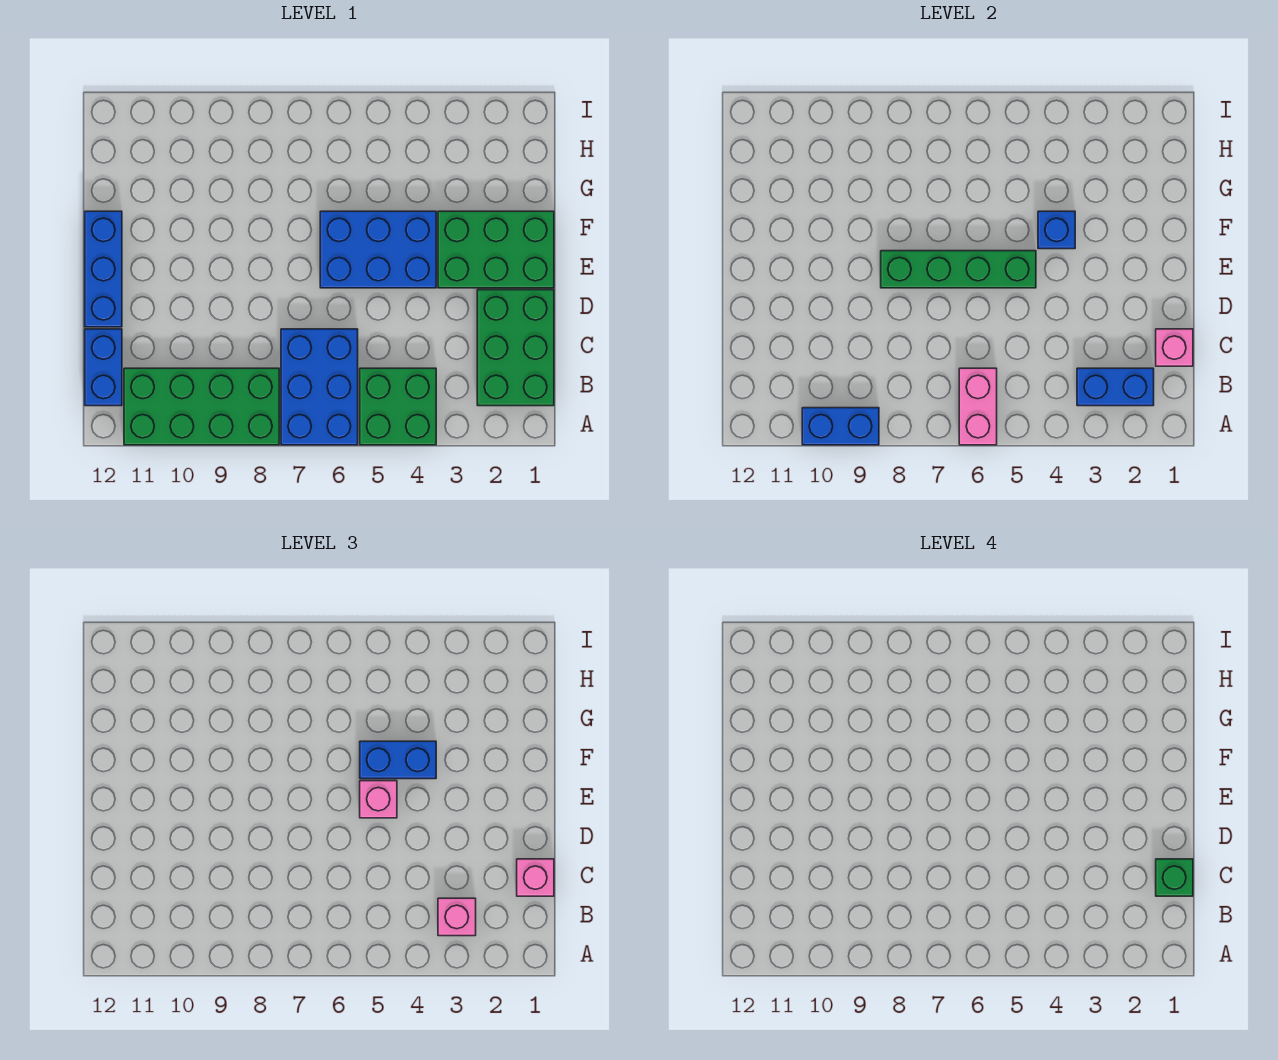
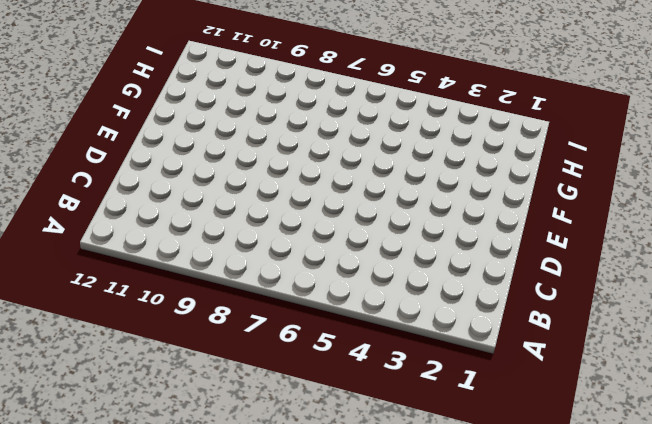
none -> green 2x2 brick [360,368,436,445]
none -> blue 2x3 brick [281,329,358,445]
none -> green 2x4 brick [124,368,279,445]

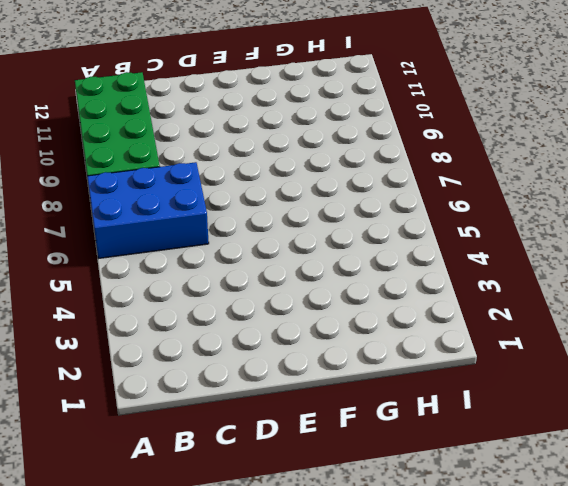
none -> green 2x2 brick [360,368,436,445]
none -> green 2x3 brick [477,290,554,406]
none -> blue 1x2 brick [85,329,122,406]

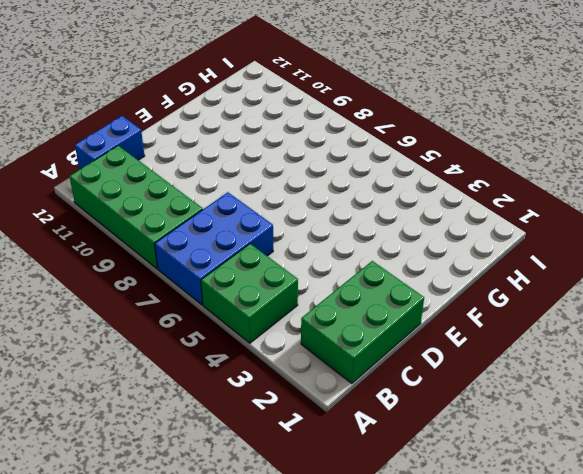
none -> blue 1x3 brick [85,211,122,327]
none -> green 2x3 brick [438,211,554,288]
none -> blue 2x3 brick [320,211,436,288]

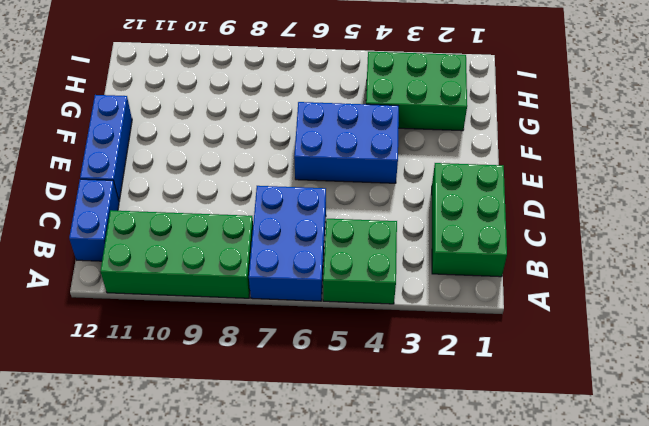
green 2x3 brick [366,52,467,131] -> green 2x3 brick moved to [438,211,554,288]
none -> pink 1x2 brick [959,368,997,445]
none -> blue 1x2 brick [802,408,879,445]
none -> blue 1x2 brick [1077,368,1154,406]

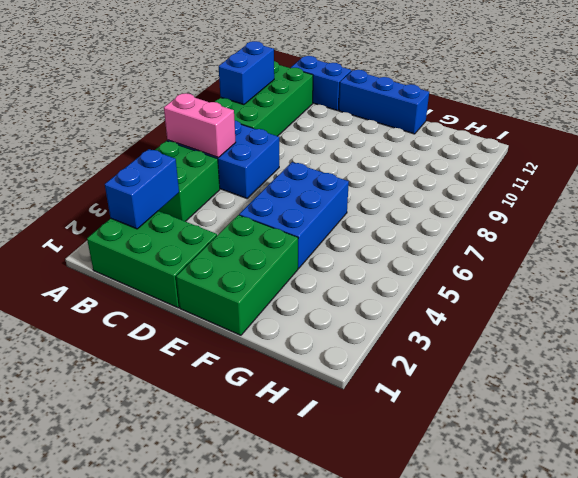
none -> pink 1x1 brick [1156,329,1193,366]
none -> green 1x4 brick [881,251,1036,288]
none -> blue 1x1 brick [1038,211,1075,249]

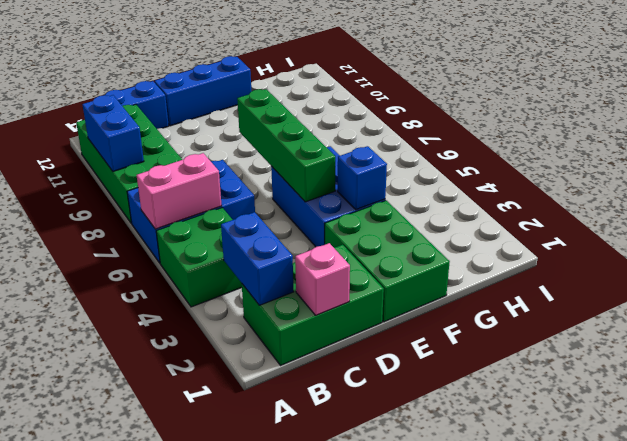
none -> pink 1x1 brick [438,898,476,936]
none -> pink 1x1 brick [517,859,554,896]
none -> pink 1x1 brick [360,781,397,818]

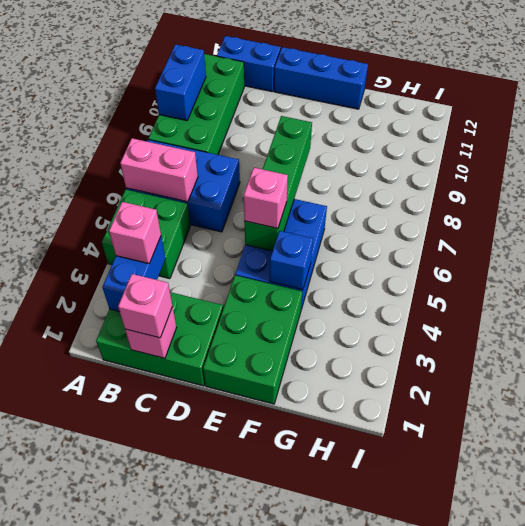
none -> blue 1x2 brick [360,741,436,779]
none -> green 1x1 brick [1156,859,1193,896]

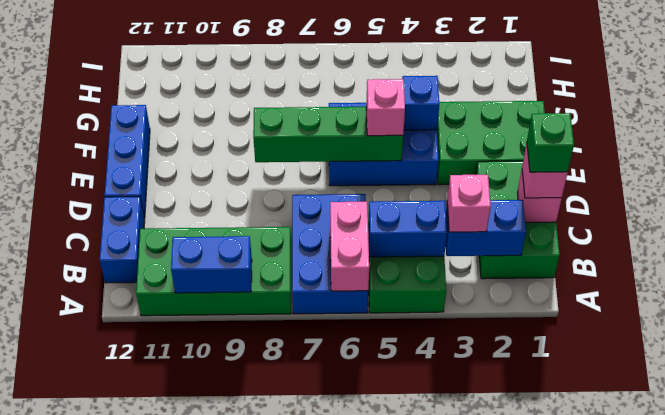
blue 1x2 brick [368,201,447,257] -> blue 1x2 brick moved to [360,741,436,779]

